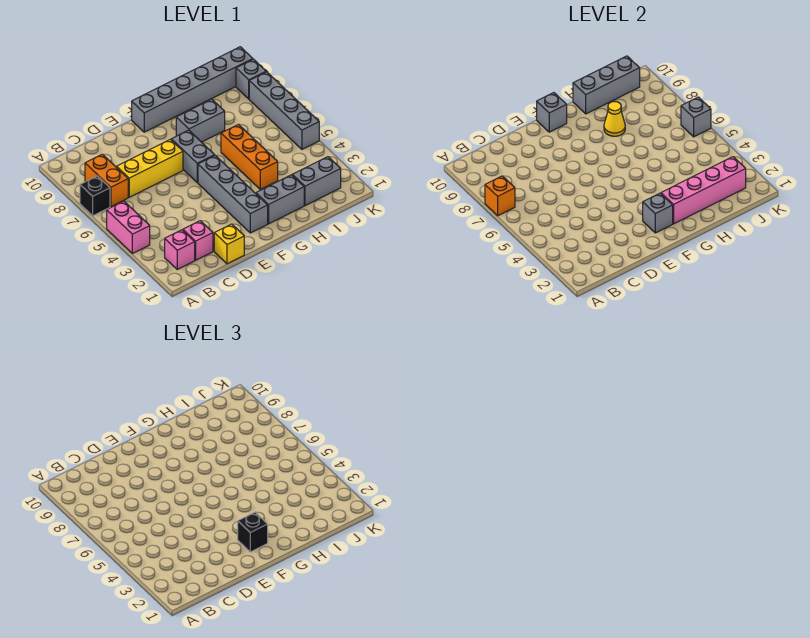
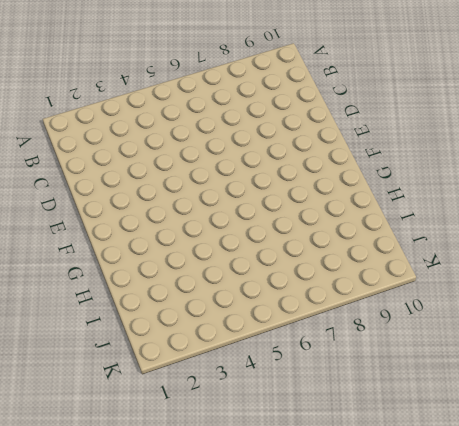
none -> pink 1x2 brick [107,201,150,254]
none -> black 1x1 brick [80,176,110,216]
none -> pink 1x1 brick [165,230,195,269]

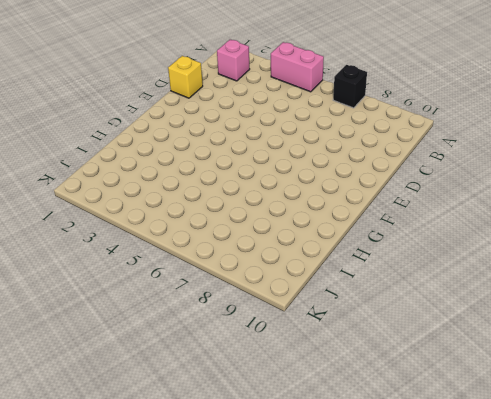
none -> orange 1x2 brick [85,154,128,207]
none -> pink 1x1 brick [183,221,213,260]
none -> yellow 1x3 brick [117,139,183,197]

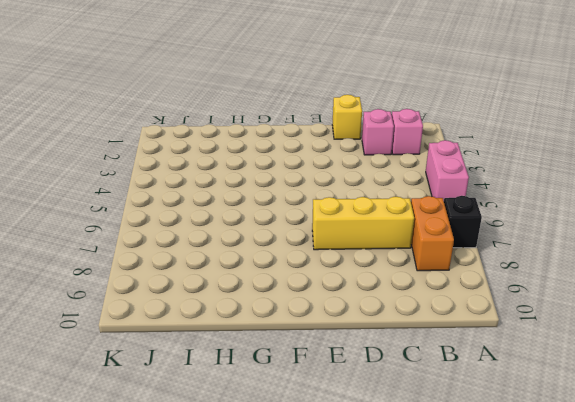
none -> grey 1x4 brick [198,156,268,233]
none -> grey 1x2 brick [171,130,215,183]
none -> grey 1x6 brick [132,47,253,132]

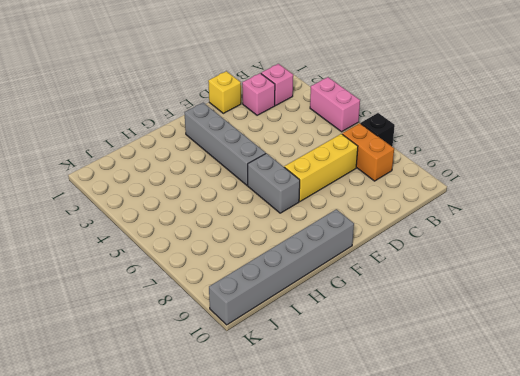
none -> grey 1x2 brick [256,175,304,224]
none -> grey 1x2 brick [176,99,225,142]
none -> orange 1x3 brick [221,125,278,189]

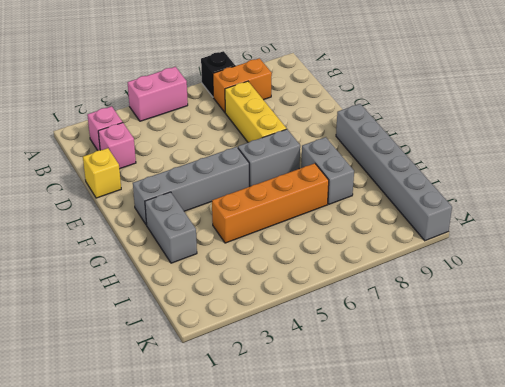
orange 1x4 brick [212,163,329,243] -> orange 1x3 brick [221,125,278,189]
none -> grey 1x2 brick [292,157,341,206]
none -> grey 1x4 brick [249,72,319,149]
none -> grey 1x1 brick [236,59,266,99]

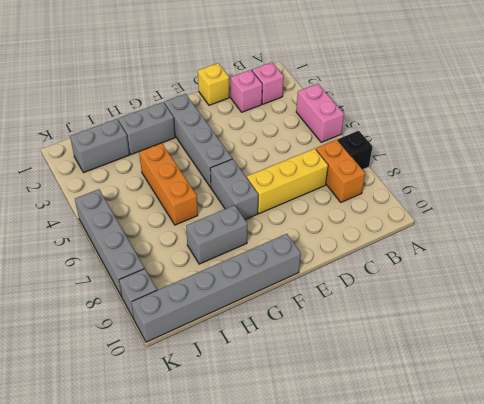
none -> orange 1x1 brick [485,176,515,216]
none -> grey 1x1 brick [643,193,673,233]
none -> grey 1x1 brick [537,93,567,132]

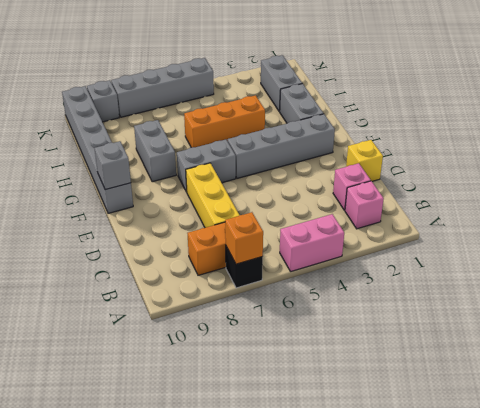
none -> grey 1x1 brick [643,193,673,233]
none -> pink 1x4 brick [661,157,746,224]
none -> yellow 1x1 cone [604,101,625,136]

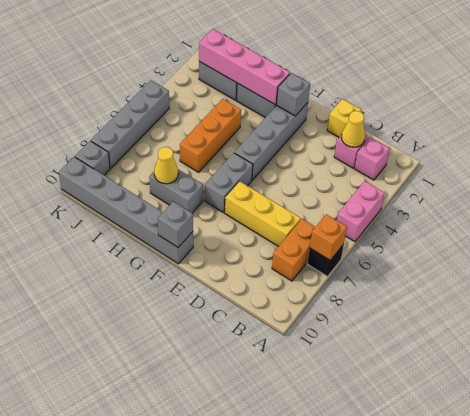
yellow 1x1 cone [341,111,365,147] -> none
none -> grey 1x3 brick [573,56,640,114]
none -> grey 1x1 brick [681,97,711,137]
none -> black 1x1 brick [238,512,268,552]

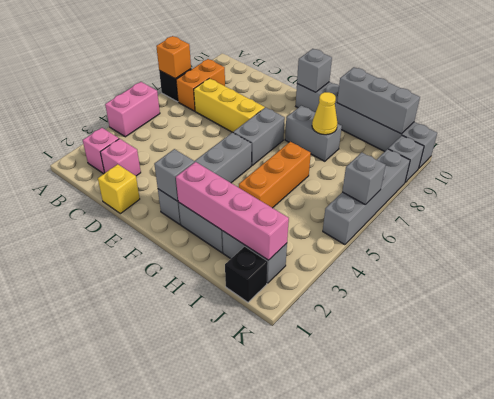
black 1x1 brick [225,247,268,302] -> black 1x1 brick moved to [238,512,268,552]

